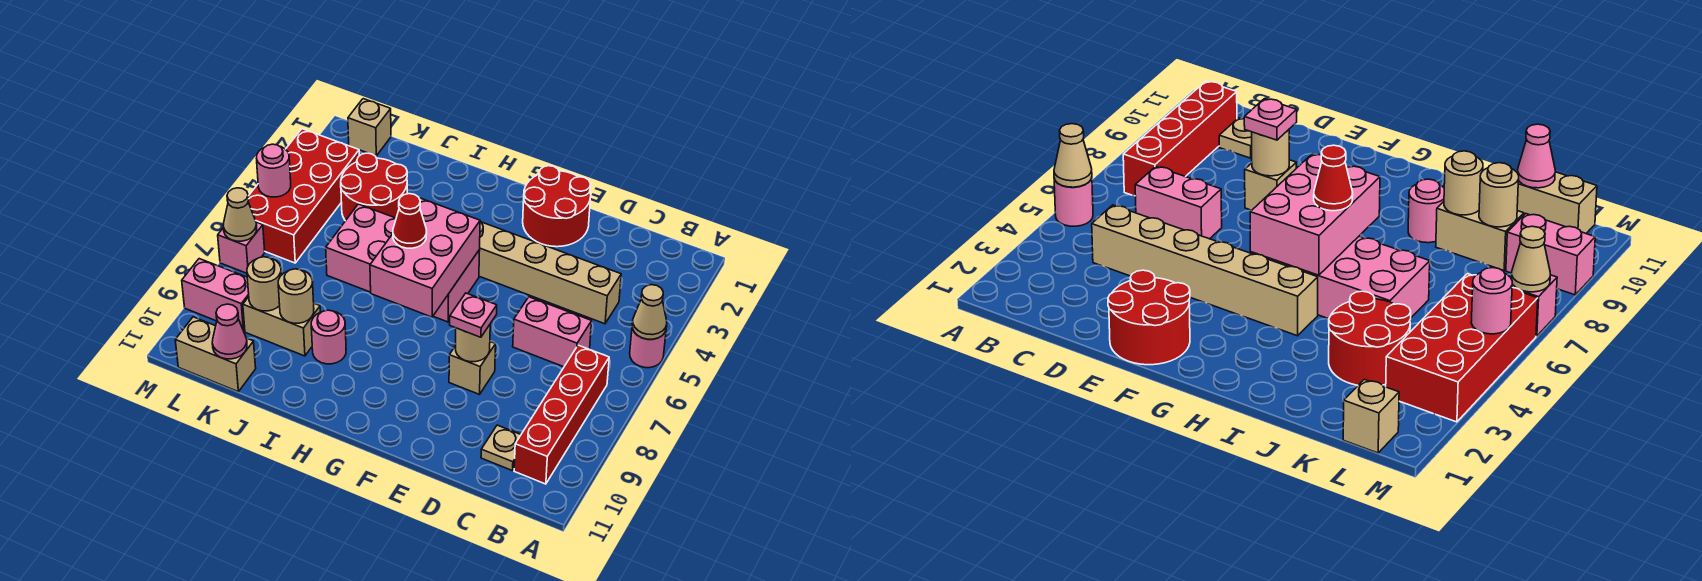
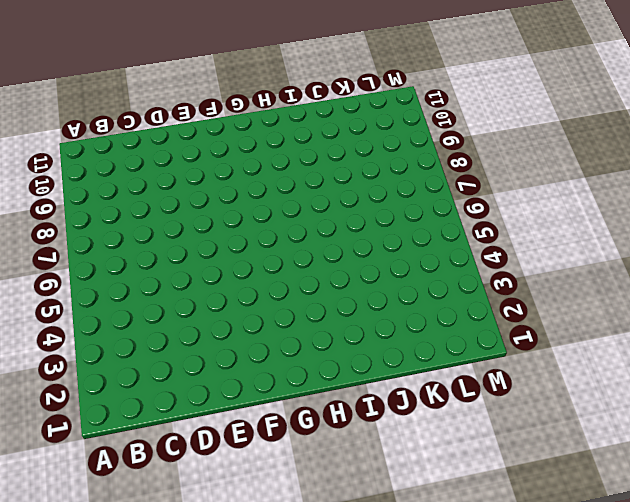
none -> pink 1x1 round brick [630,328,666,368]
none -> red 1x4 brick [514,345,609,484]
none -> tan 1x6 brick [479,222,621,324]

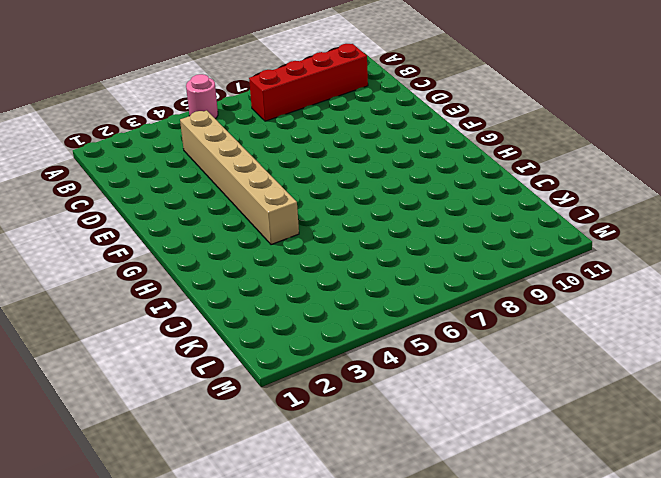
none -> pink 1x2 brick [513,297,592,367]
none -> tan 1x1 plate [481,425,521,471]
none -> red 2x2 round brick [523,166,591,247]

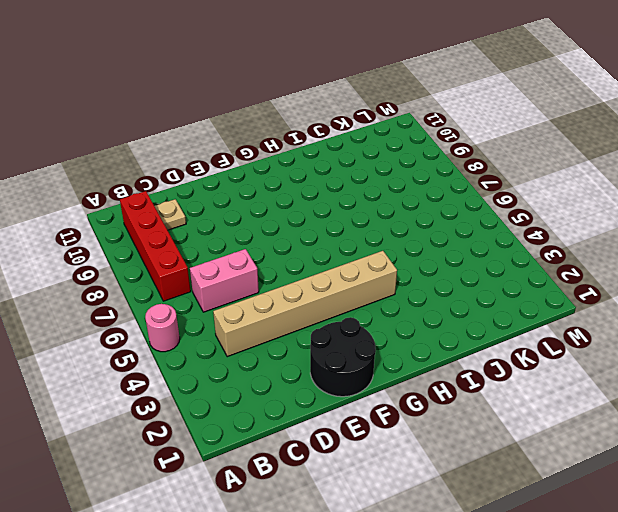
black 2x2 round brick [310,317,376,397] -> red 2x2 round brick [523,166,591,247]
none -> tan 1x1 brick [449,342,496,394]
none -> pink 2x4 brick [326,204,480,322]
none -> pink 1x1 round brick [311,310,346,364]

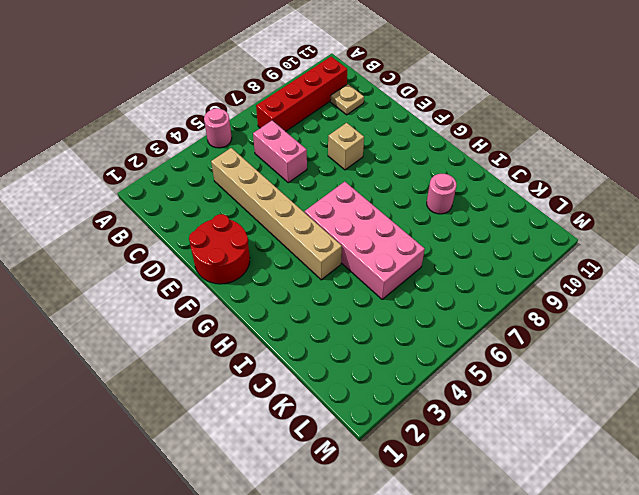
none -> red 2x2 round brick [341,153,407,221]
none -> tan 1x2 brick [243,297,320,356]
none -> tan 1x2 brick [175,317,256,392]

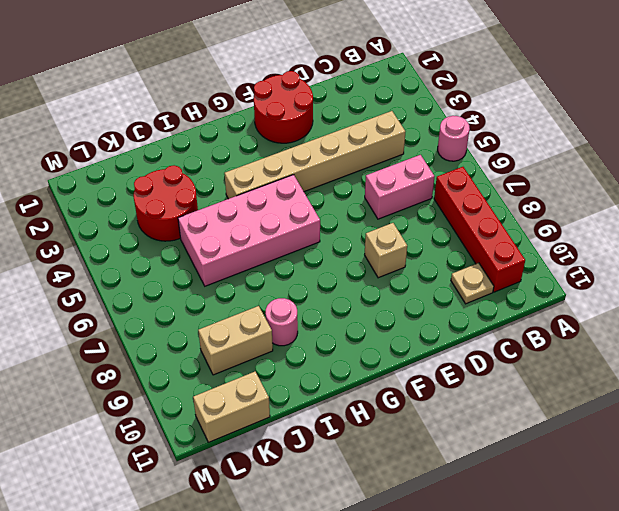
none -> tan 1x1 brick [348,99,391,156]
none -> red 2x4 brick [248,129,359,263]
none -> pink 1x2 brick [182,259,249,331]

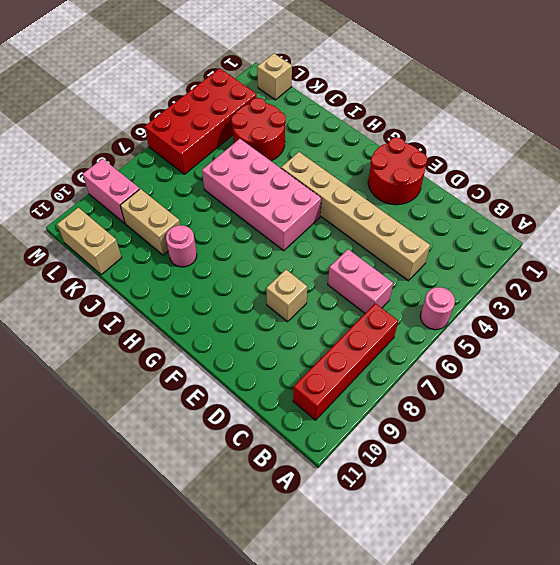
none -> tan 1x1 plate [481,425,521,471]
none -> pink 1x1 brick [218,222,265,273]
none -> tan 1x1 cone [632,285,667,339]

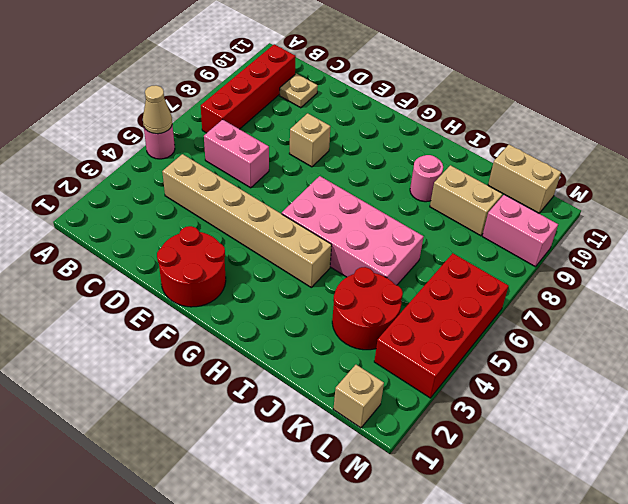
none -> pink 1x1 brick [218,222,265,273]
none -> tan 1x1 round brick [456,325,490,362]
none -> pink 2x3 brick [370,198,480,317]

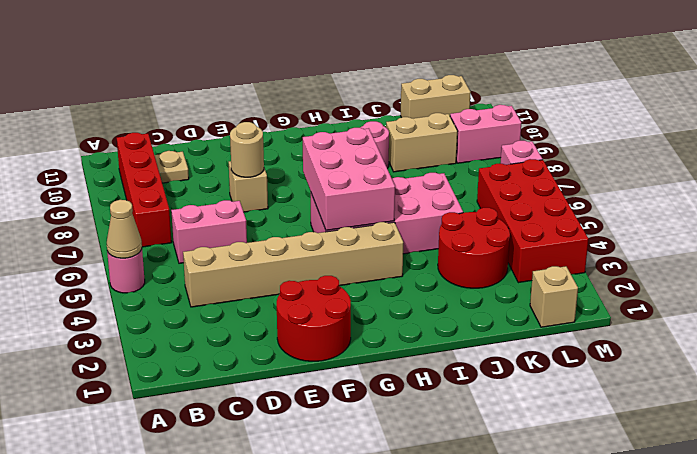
none -> tan 1x1 round brick [278,269,314,323]
none -> tan 1x1 round brick [247,257,281,311]
none -> pink 1x1 cone [212,304,247,359]

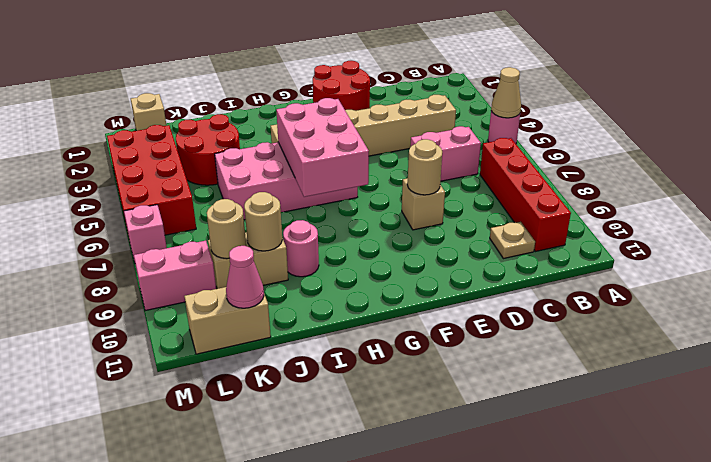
none -> pink 1x1 round brick [257,144,291,197]
none -> tan 1x1 cone [223,188,257,241]
none -> pink 1x1 plate [450,293,497,337]

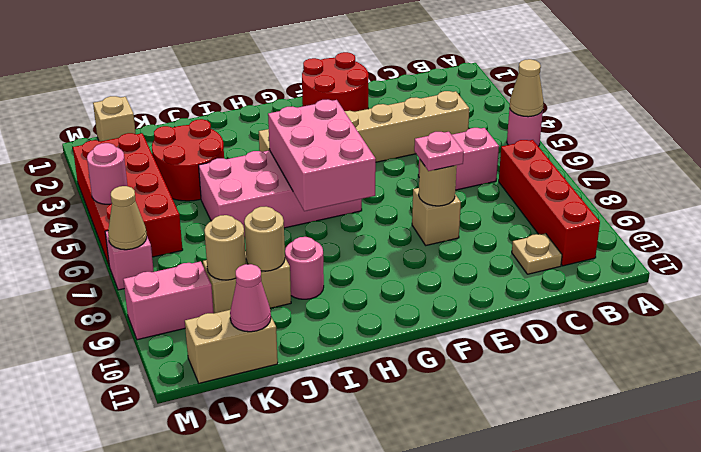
none -> red 1x1 cone [393,194,427,248]

